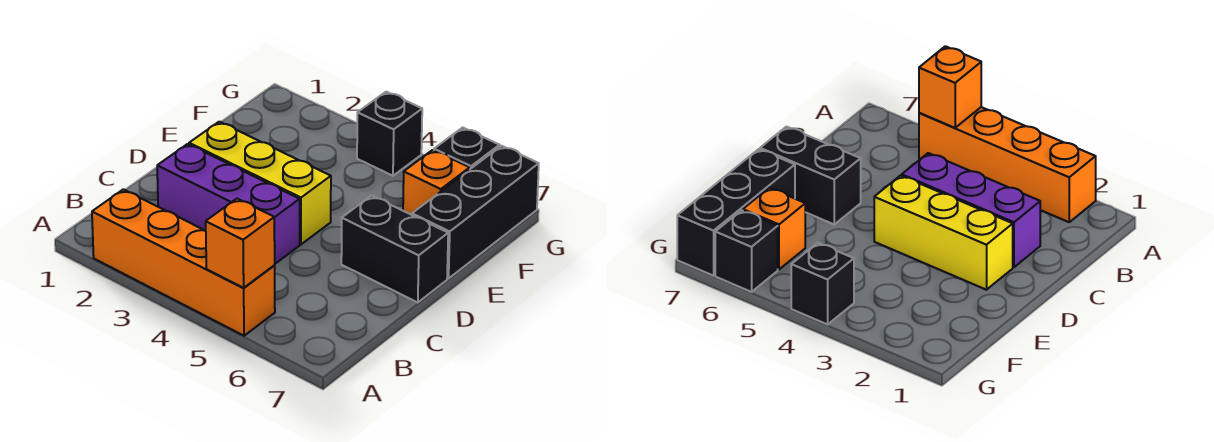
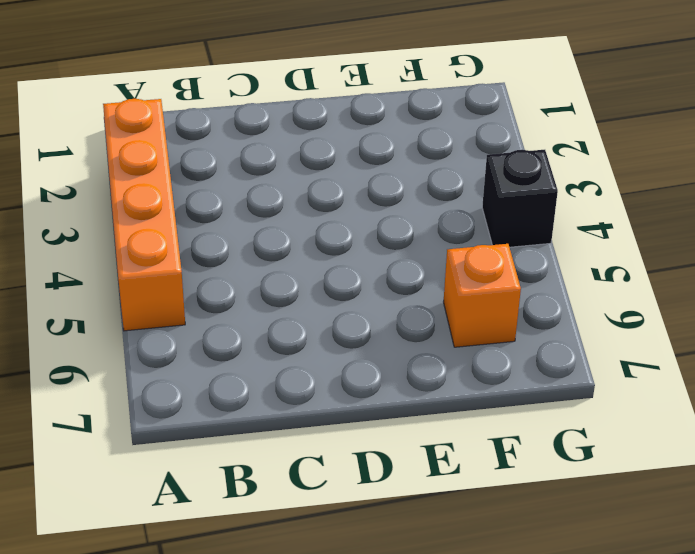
none -> purple 1x3 brick [157,144,300,264]
none -> yellow 1x3 brick [189,122,331,244]

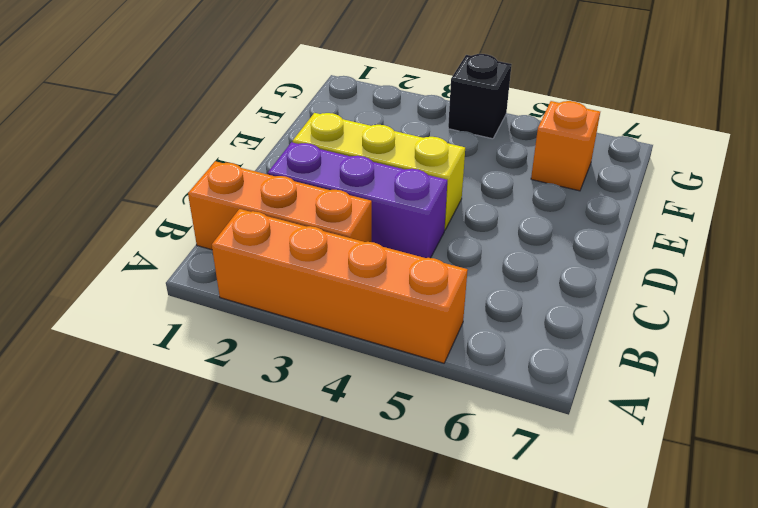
orange 1x3 brick [188,161,372,250] -> none
none -> black 1x2 brick [341,196,448,303]
none -> black 1x3 brick [412,146,539,279]

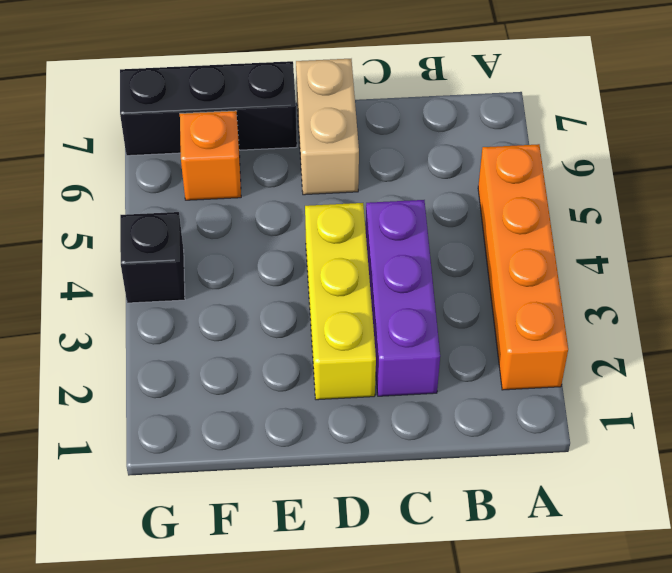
tan 1x2 brick [296,59,359,195] -> black 1x2 brick [341,196,448,303]
none -> black 1x1 brick [434,128,500,169]
none -> orange 1x1 brick [206,199,275,288]

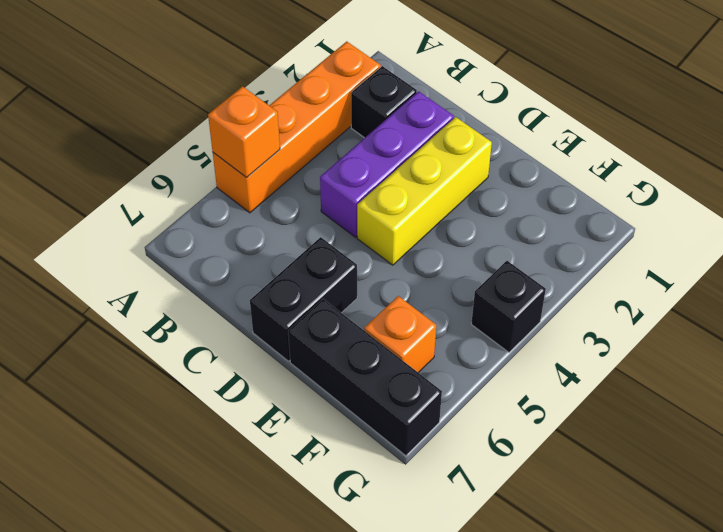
black 1x1 brick [351,66,417,138] -> black 1x1 brick moved to [434,128,500,169]

